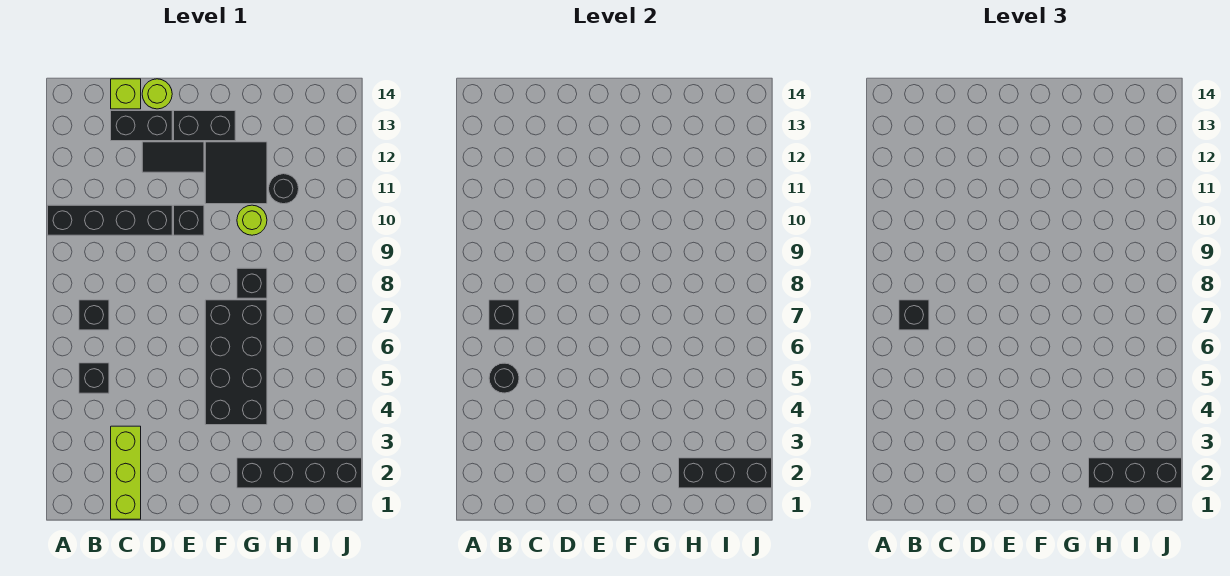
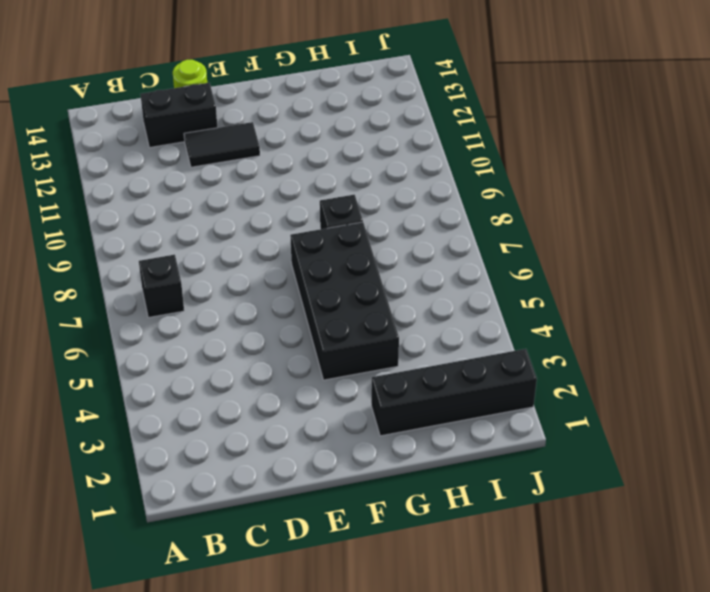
none -> black 1x4 brick [48,205,172,235]
none -> black 1x1 brick [79,363,109,393]
none -> lime 1x3 brick [111,426,141,519]

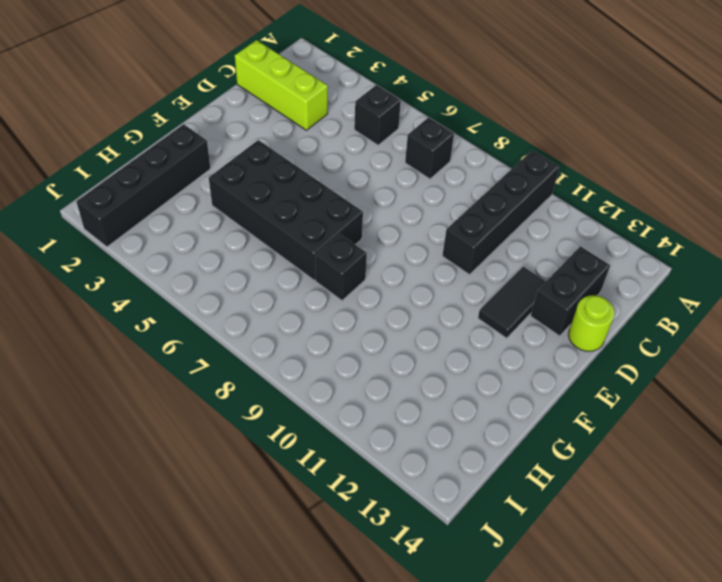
none -> lime 1x1 brick [111,79,141,109]
none -> black 1x1 brick [174,205,204,235]
none -> black 1x2 brick [174,111,235,141]

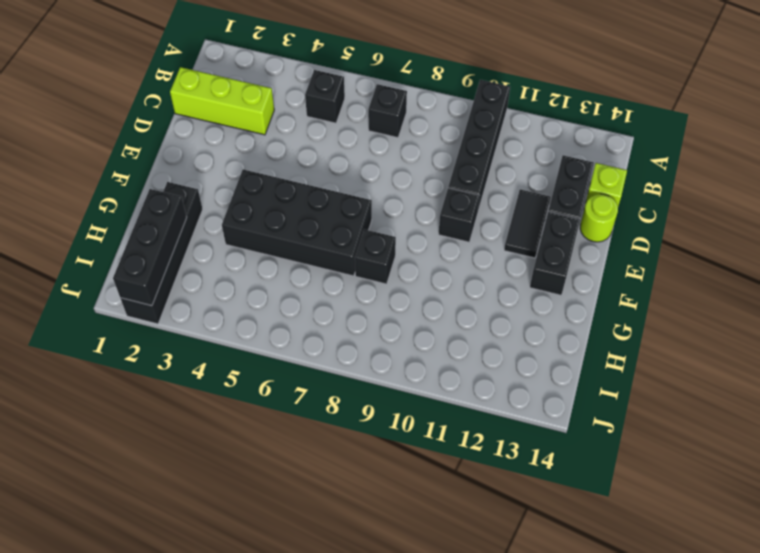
none -> black 2x2 tile [205,142,267,204]
none -> lime 1x1 round brick [237,205,267,235]
none -> black 1x1 round brick [269,174,299,204]

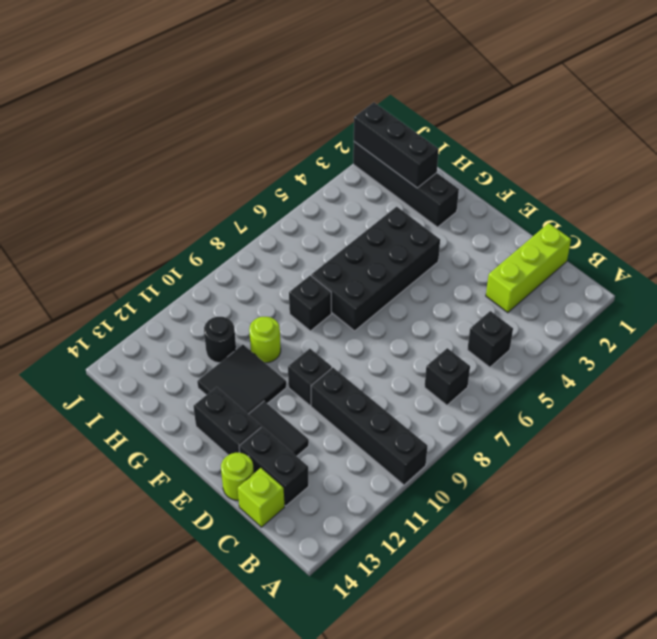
none -> black 1x1 round brick [489,363,519,393]
none -> black 1x1 brick [489,300,519,330]
none -> black 1x1 brick [899,300,929,330]

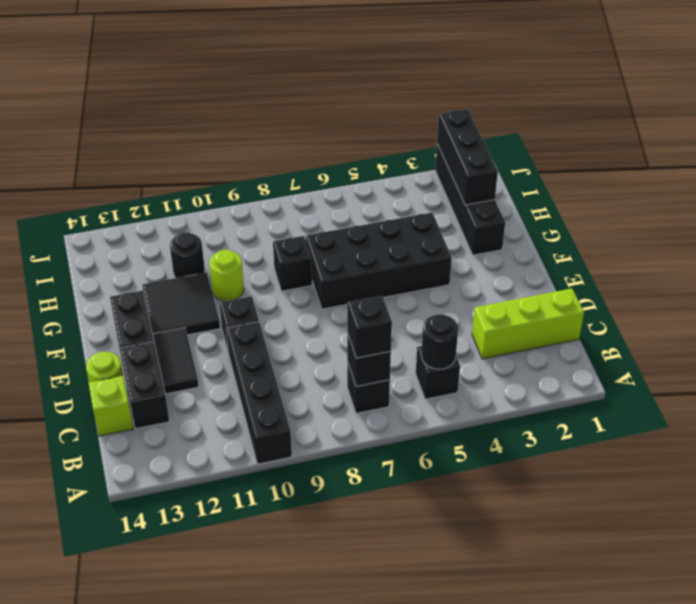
none -> black 1x3 brick [1089,458,1182,488]

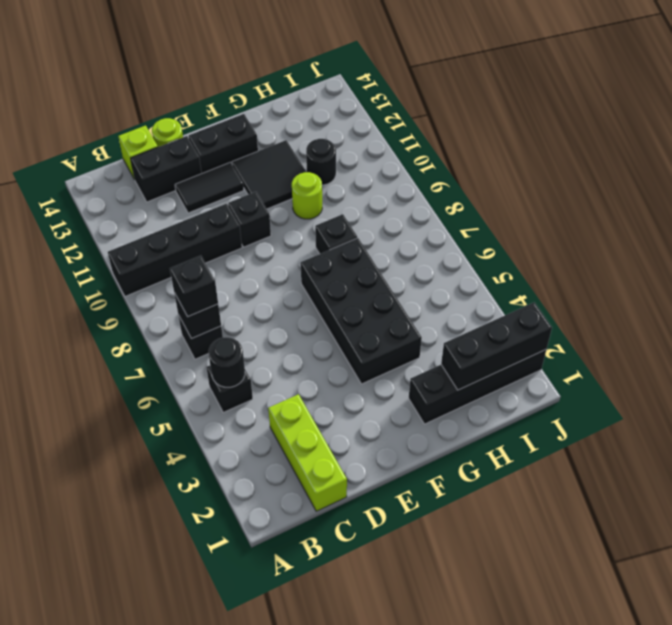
none -> black 1x3 brick [1089,458,1182,488]

